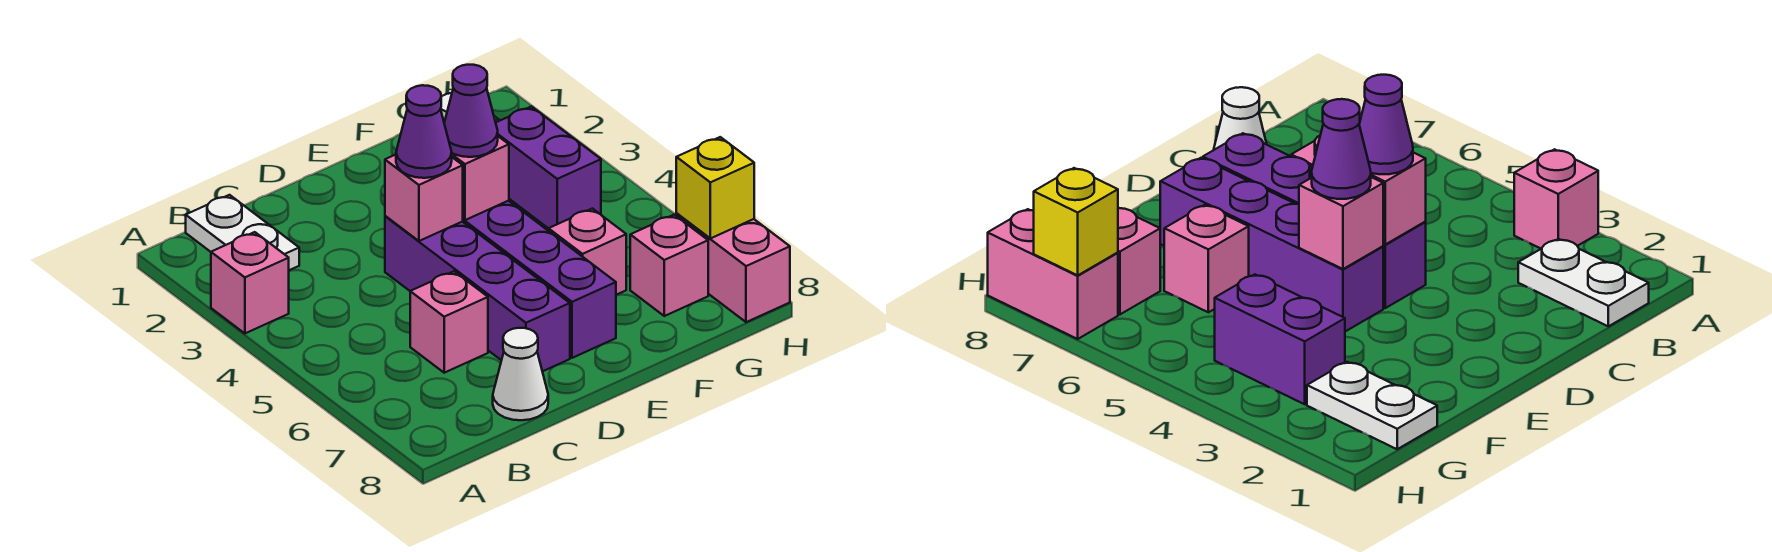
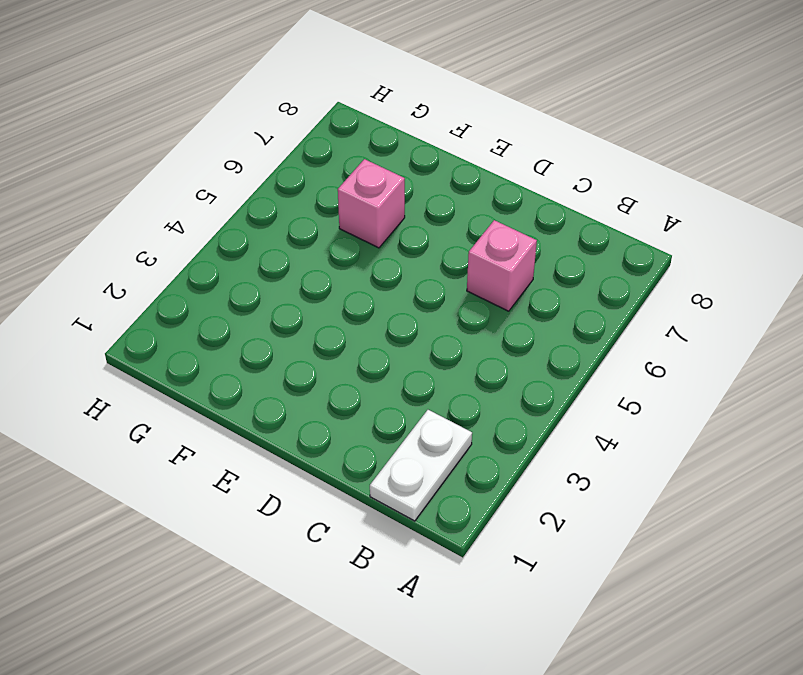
none -> pink 1x1 brick [211,232,289,333]
none -> white 1x1 cone [493,328,548,420]
none -> purple 1x4 brick [385,216,570,372]

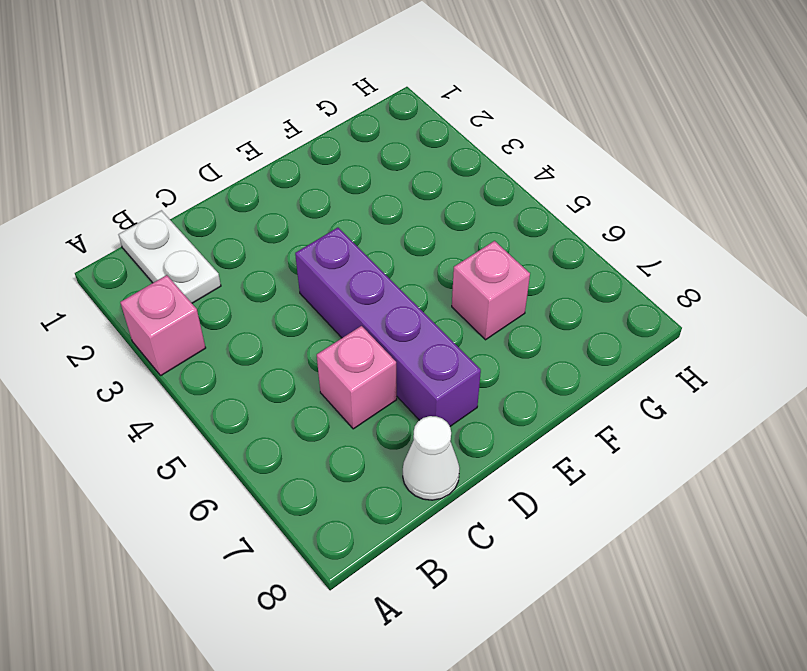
none -> purple 1x4 brick [462,201,616,358]
none -> white 1x2 plate [1307,362,1437,449]
none -> purple 1x2 brick [496,107,601,229]

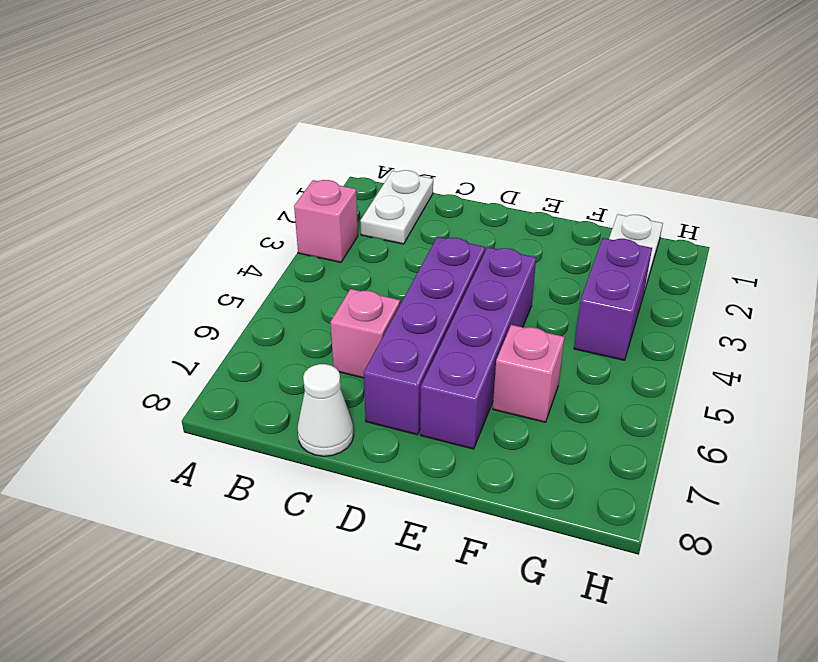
none -> pink 1x1 brick [630,215,708,316]
none -> pink 1x2 brick [676,214,790,322]
none -> pink 1x1 brick [385,155,463,241]

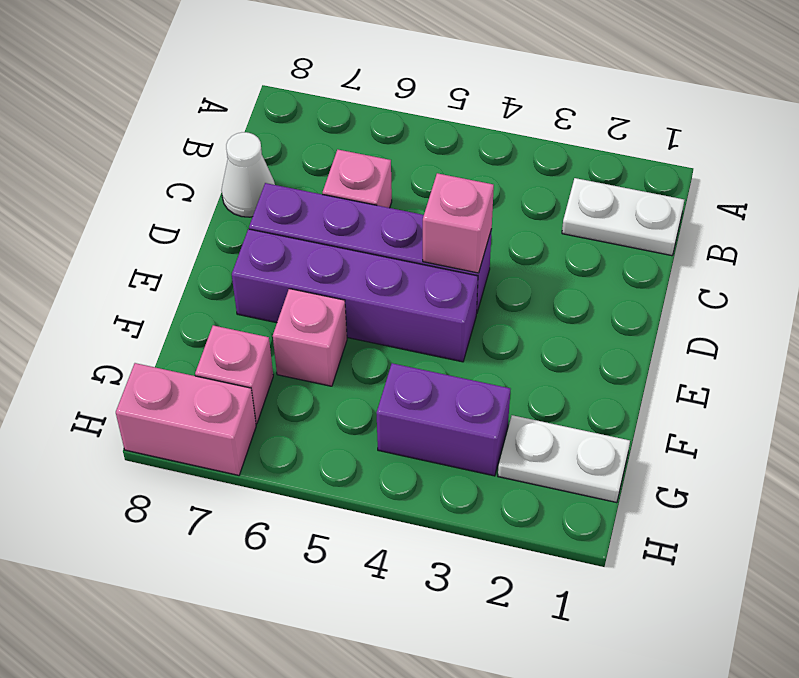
none -> pink 1x1 brick [211,232,289,333]
none -> pink 1x1 brick [452,136,509,220]
none -> yellow 1x1 brick [676,137,754,238]

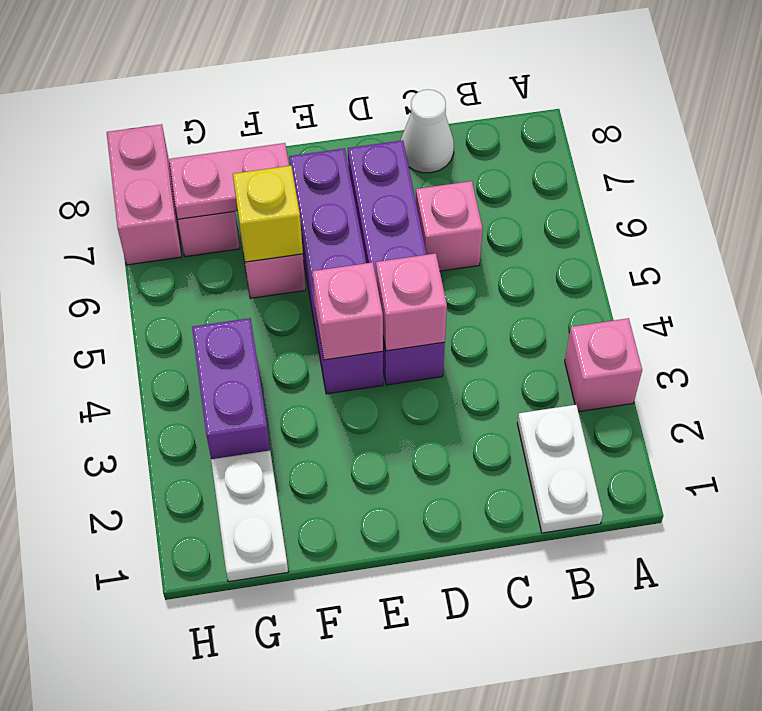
yellow 1x1 brick [233,166,303,262] -> yellow 1x1 brick moved to [676,137,754,238]
pink 1x2 plate [169,143,289,219] -> none
none -> purple 1x1 cone [396,85,452,178]
none -> purple 1x1 cone [444,65,498,157]

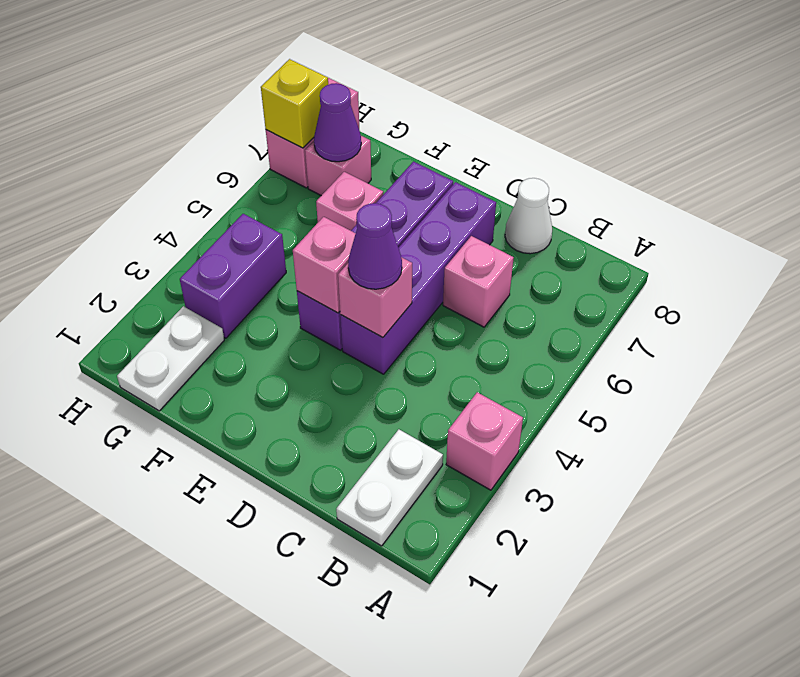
purple 1x1 cone [314,83,361,162] -> purple 1x1 cone moved to [444,65,498,157]

